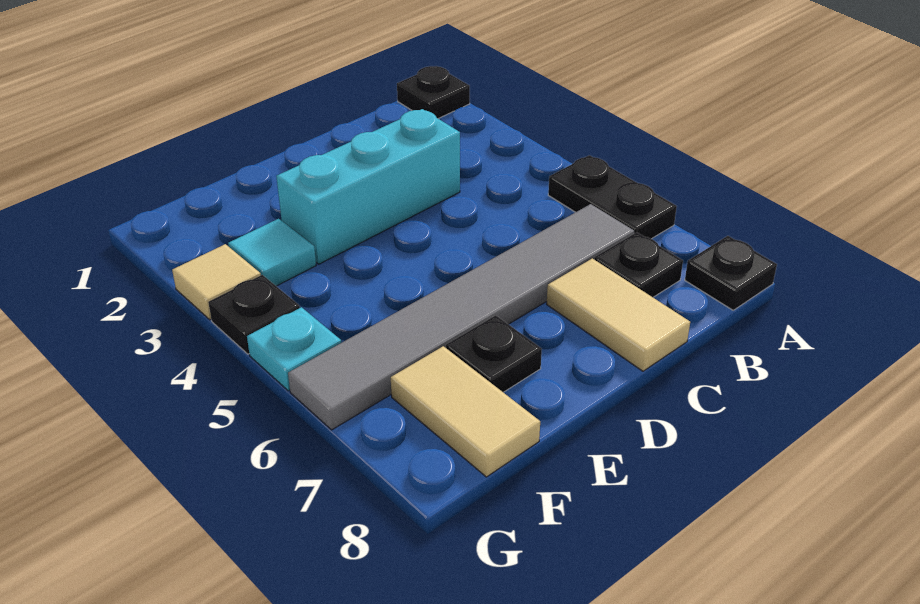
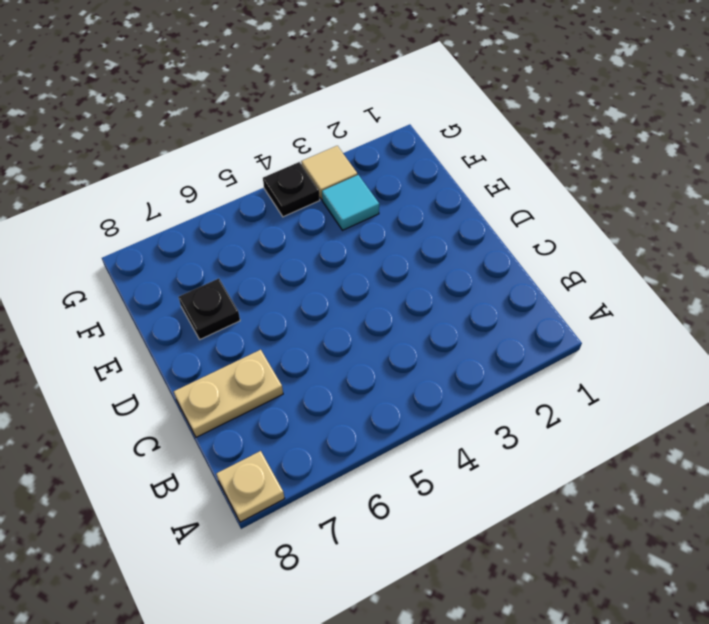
tan 1x1 plate [216,451,285,522] -> black 1x1 plate [685,236,777,310]
tan 1x2 plate [174,350,283,437] -> tan 1x2 tile [547,258,690,371]
none -> black 1x1 plate [397,66,470,118]
none -> black 1x2 plate [548,155,677,239]
none -> grey 1x6 tile [288,204,634,430]

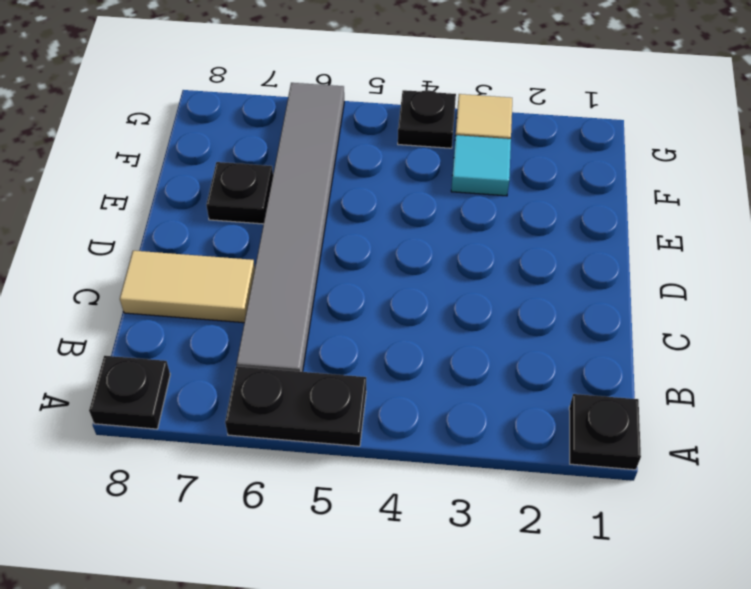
none -> black 1x1 plate [594,232,683,297]
none -> cyan 1x3 brick [276,109,460,264]
none -> tan 1x2 tile [391,346,540,477]

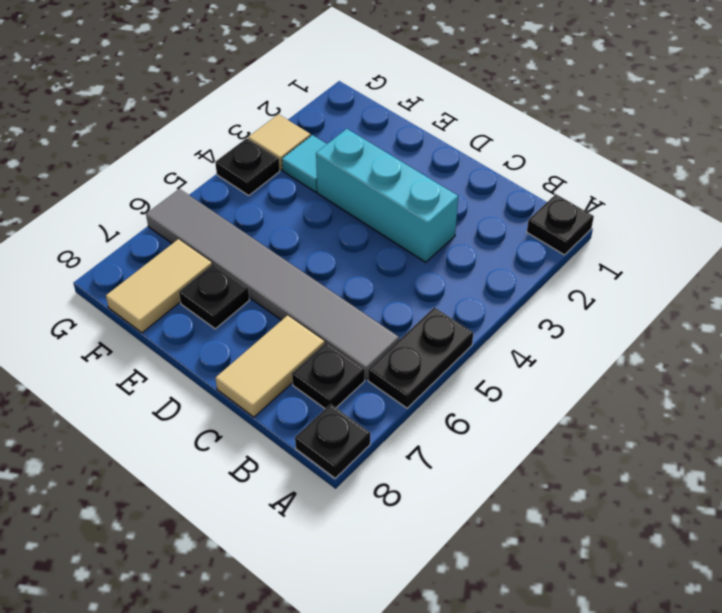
none -> cyan 1x1 plate [247,307,341,391]

